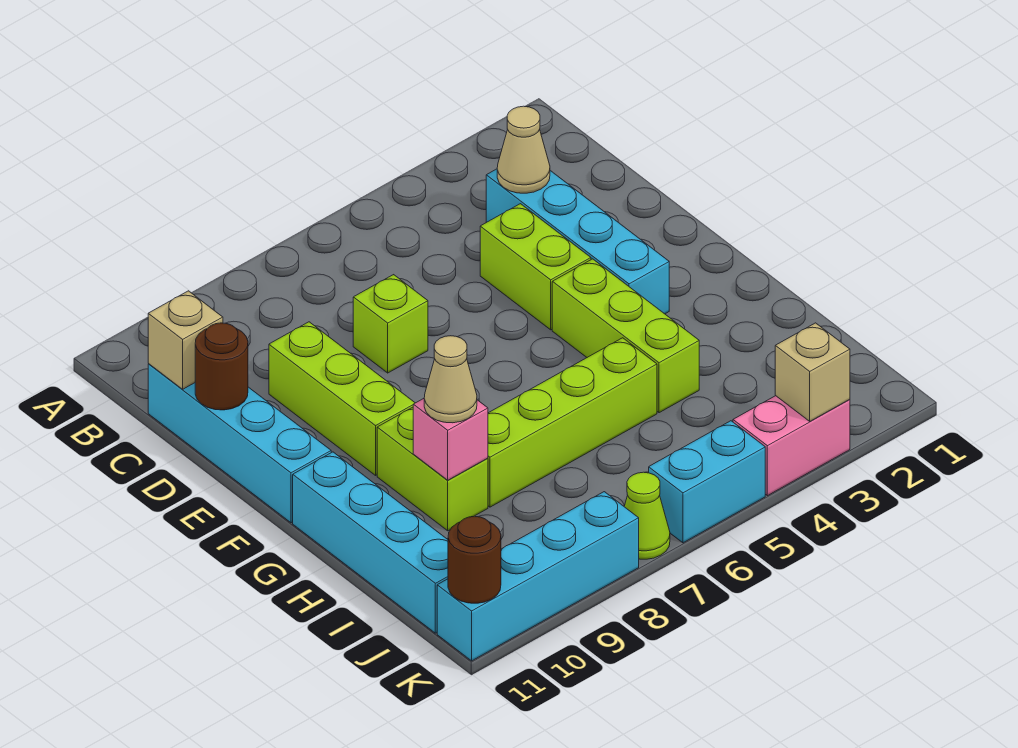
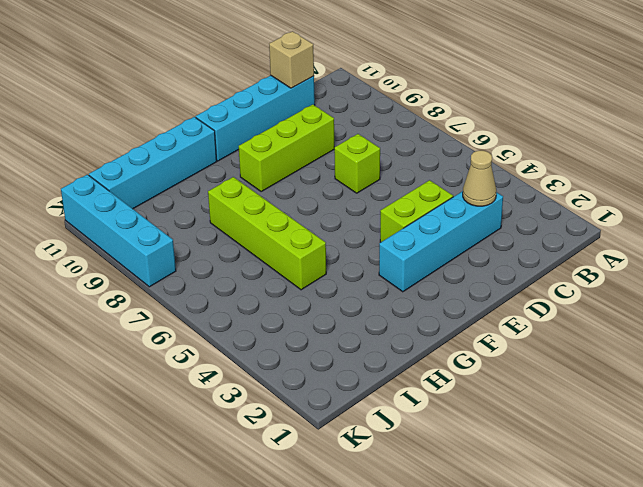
none -> lime 1x3 brick [552,259,699,413]
none -> lime 1x2 brick [377,407,488,531]
none -> pink 1x2 brick [733,396,850,496]

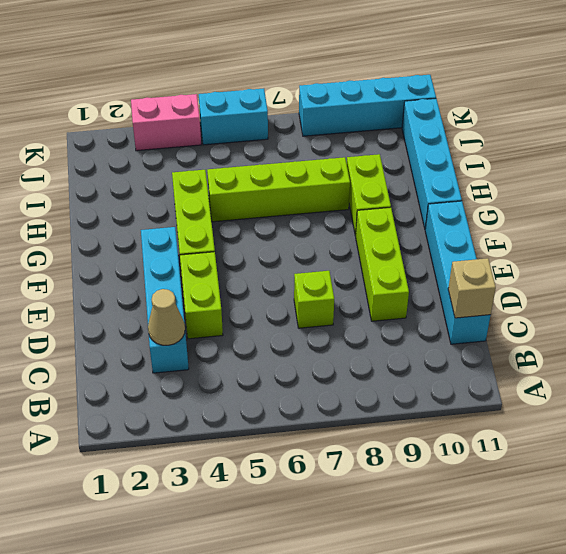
none -> lime 1x1 cone [624,472,670,559]
none -> brown 1x1 round brick [195,323,248,410]
none -> pink 1x1 brick [413,399,488,480]

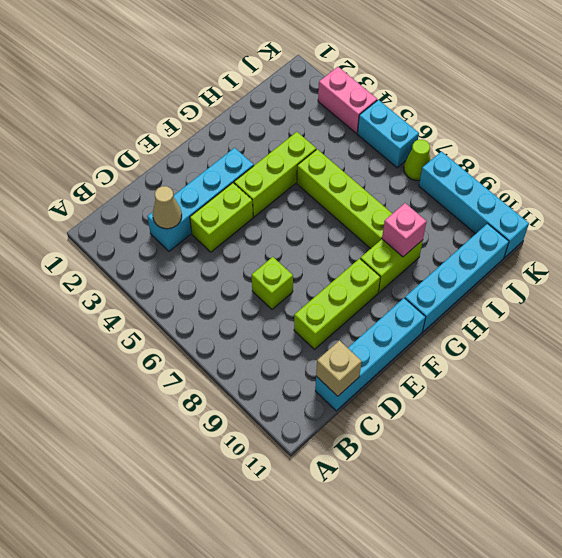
none -> brown 1x1 round brick [195,323,248,410]
none -> tan 1x1 brick [775,323,850,421]
none -> brown 1x1 round brick [448,516,501,603]

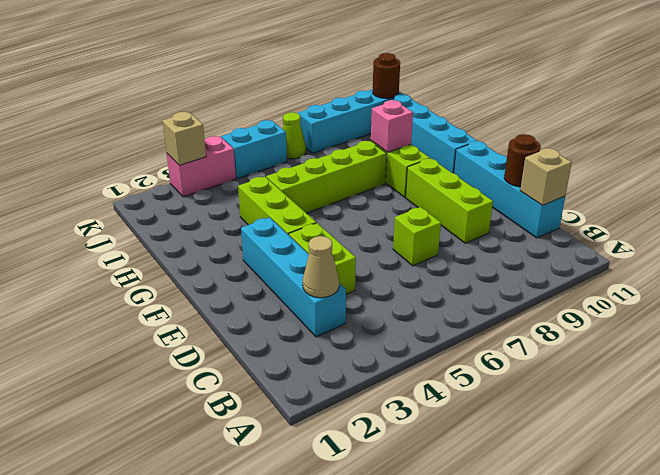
none -> tan 1x1 cone [424,336,477,423]

